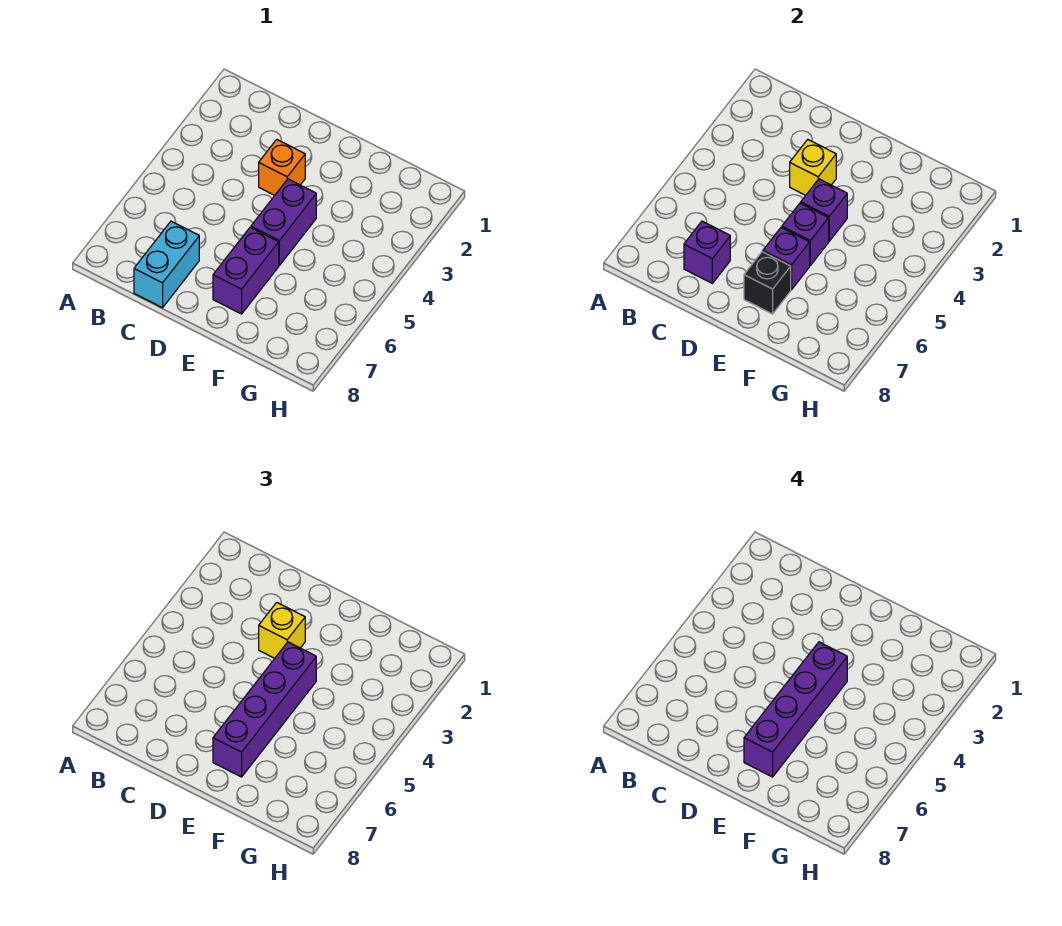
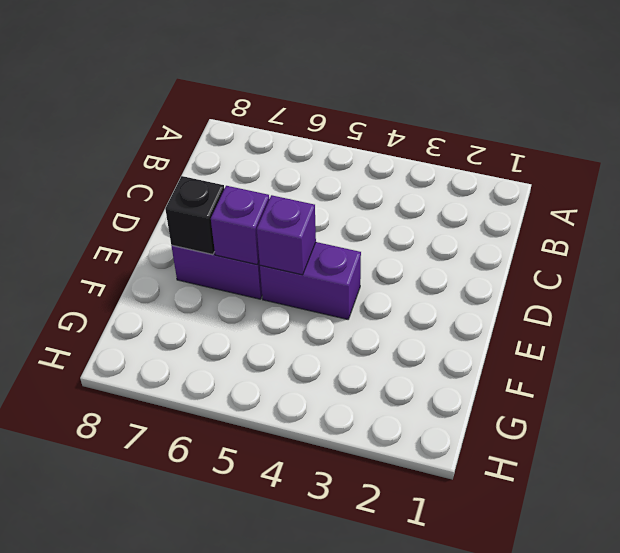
none -> cyan 1x2 brick [134,221,199,308]
none -> orange 1x1 brick [259,140,305,195]
none -> purple 1x1 brick [684,221,730,283]

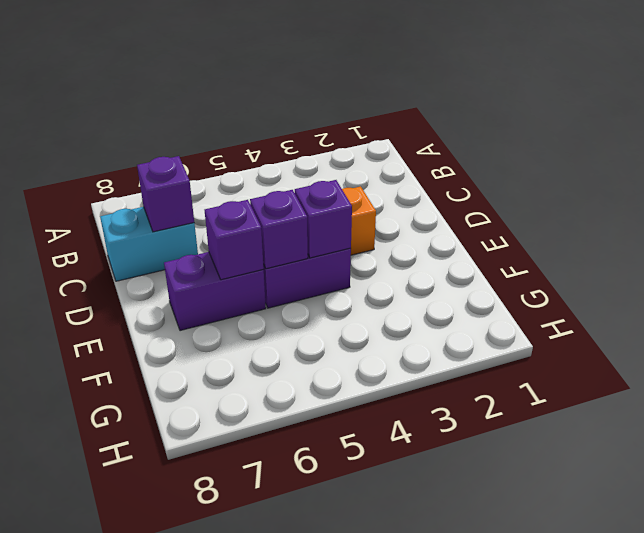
none -> yellow 1x1 brick [790,140,836,195]
none -> black 1x1 brick [744,252,791,314]
none -> yellow 1x1 brick [259,603,305,658]

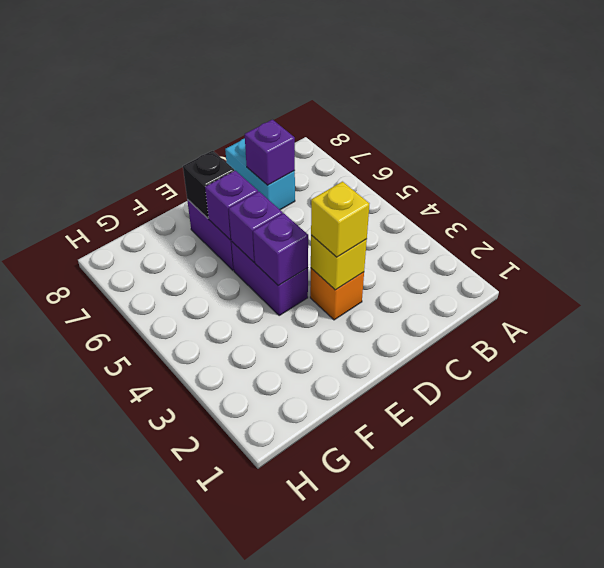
none -> purple 1x4 brick [213,642,316,777]
none -> purple 1x4 brick [744,642,847,777]

